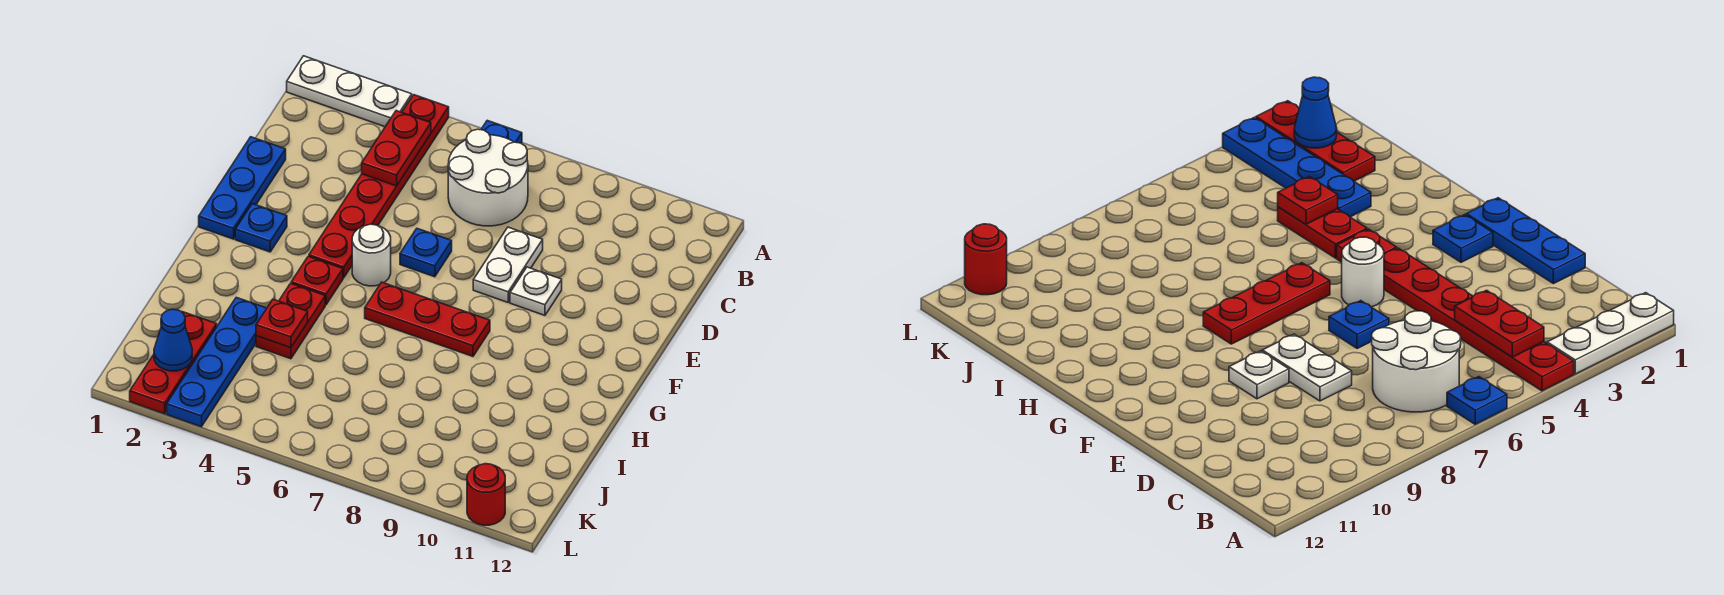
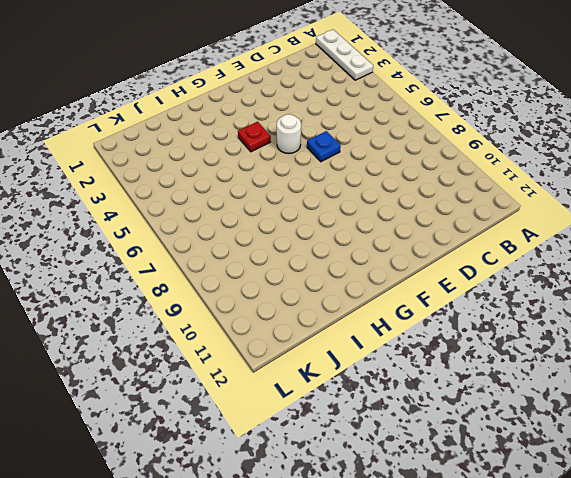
none -> red 1x6 plate [309,95,449,278]
none -> blue 1x1 plate [481,120,522,144]
none -> white 2x2 round brick [448,129,528,226]

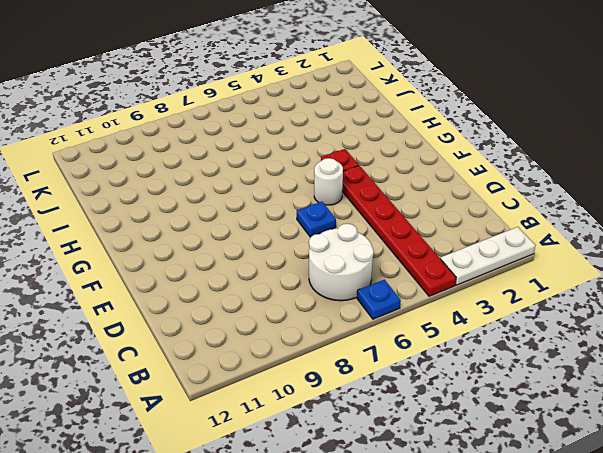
none -> blue 1x3 plate [199,137,286,239]
none -> white 1x2 plate [473,227,543,302]
none -> white 1x1 plate [510,267,562,315]

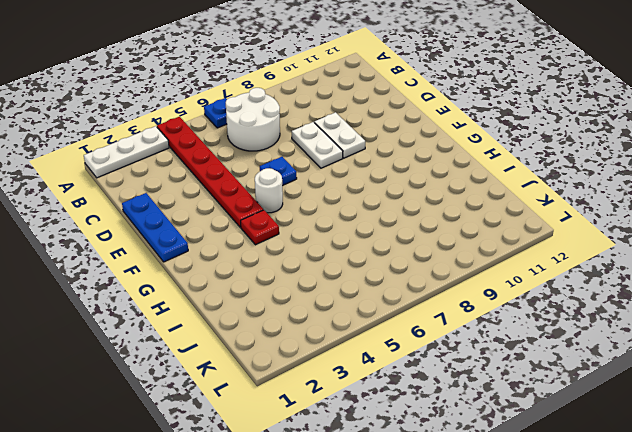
white 1x2 plate [314,112,365,158] -> white 1x1 plate [510,267,562,315]
none -> blue 1x1 plate [235,204,287,252]
none -> red 1x3 plate [365,282,490,356]
none -> red 1x2 plate [256,283,325,359]

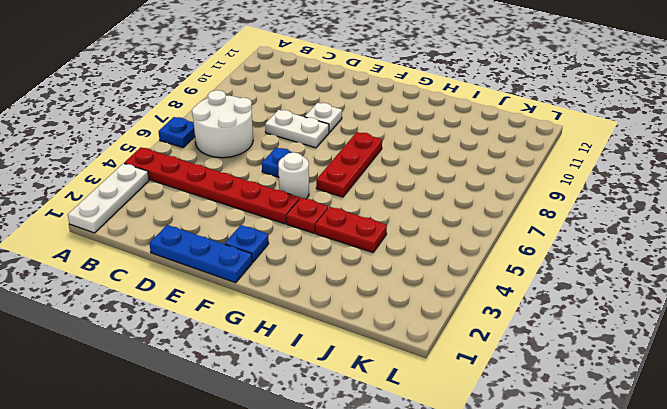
none -> blue 1x4 plate [167,297,267,427]
none -> red 1x3 plate [130,312,217,414]
none -> red 1x1 round brick [467,464,505,525]

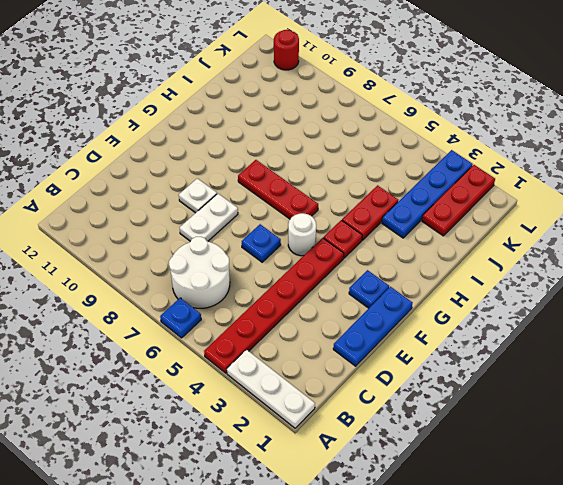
none -> red 1x2 plate [362,111,431,186]
none -> red 1x1 plate [256,299,308,348]
none -> blue 1x1 cone [154,309,192,371]

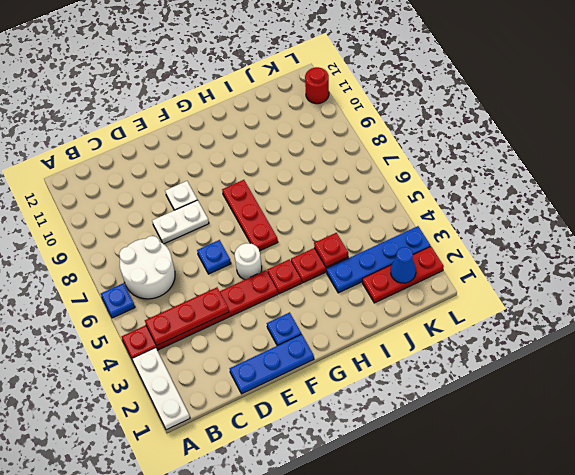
red 1x3 plate [145,287,229,346] -> red 1x2 plate [362,111,431,186]

